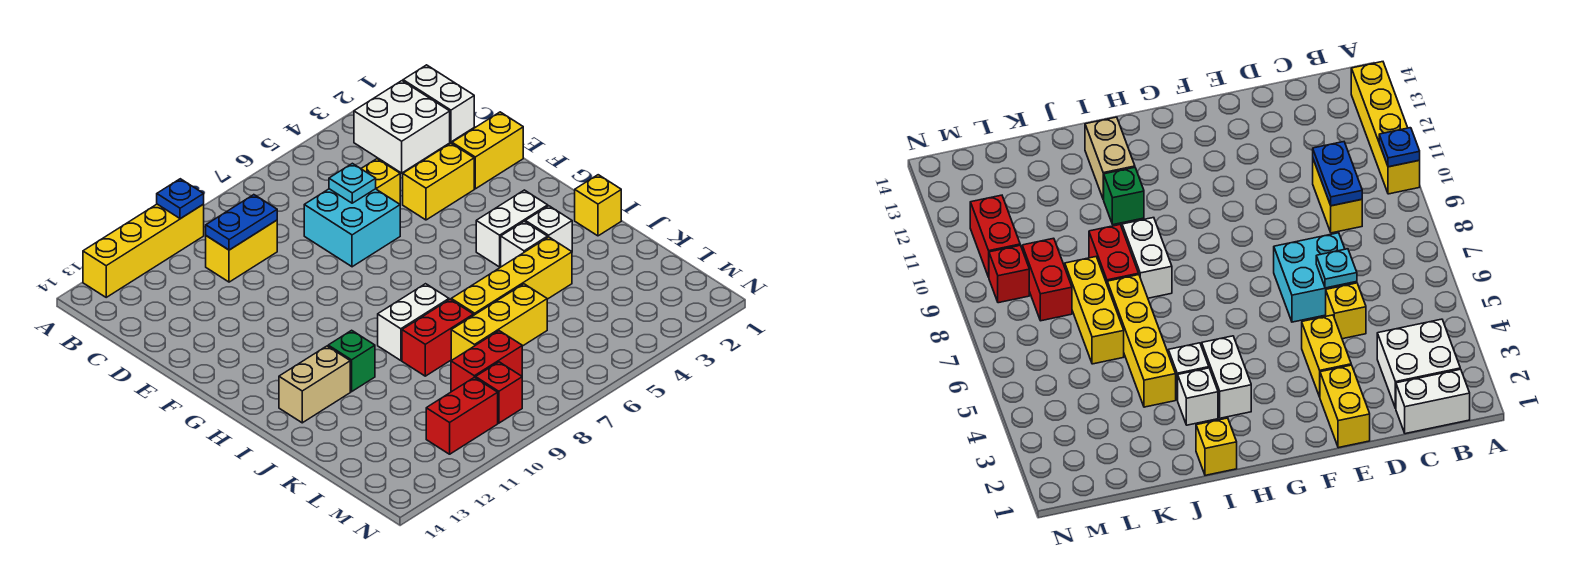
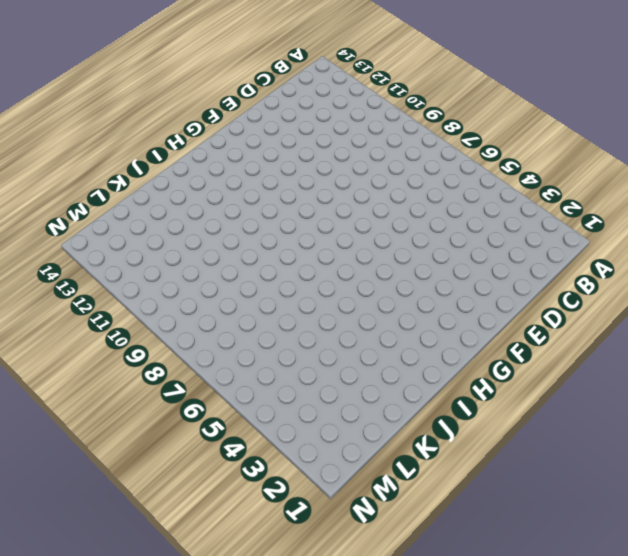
none -> yellow 1x4 brick [83,204,204,297]
none -> white 1x2 brick [403,65,474,142]
none -> white 2x2 brick [354,81,450,173]

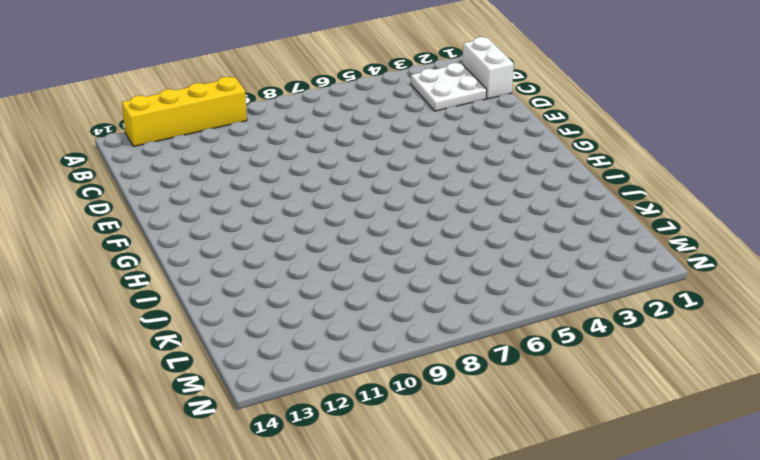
white 2x2 plate [411,63,487,111] -> white 2x2 brick [354,81,450,173]
none -> yellow 1x2 brick [206,220,277,282]
none -> yellow 1x1 brick [361,159,400,204]
none -> cyan 2x2 brick [304,189,400,267]

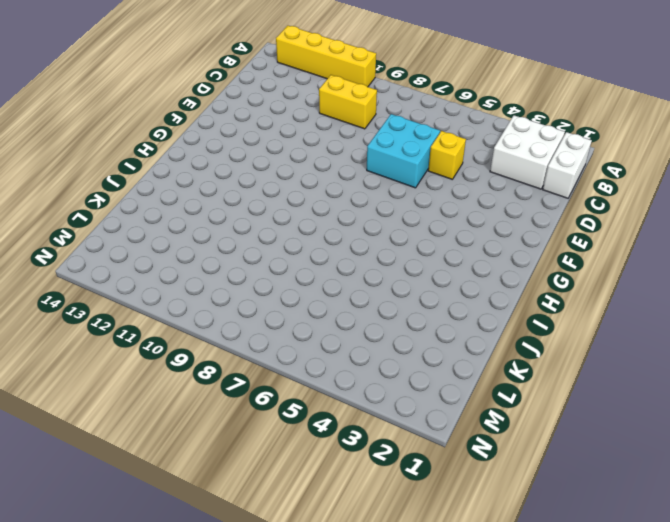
none -> yellow 1x2 brick [452,112,523,189]
none -> yellow 1x2 brick [403,143,474,220]
none -> white 1x2 brick [476,190,548,267]

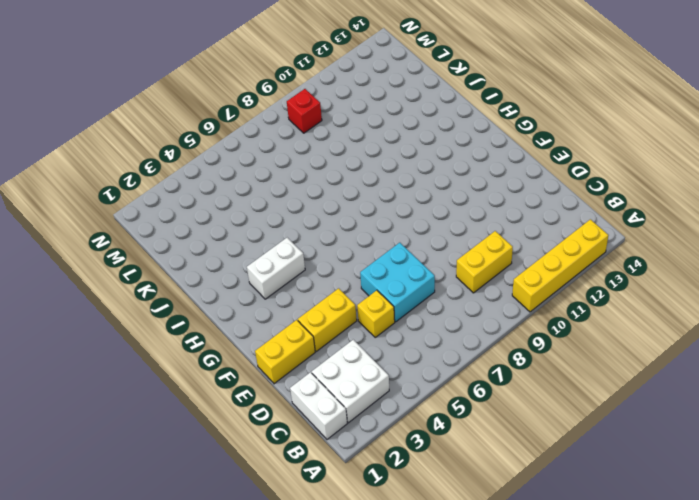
none -> yellow 1x1 brick [575,175,621,236]
none -> white 1x1 brick [525,206,572,251]
none -> white 1x1 brick [501,221,548,267]

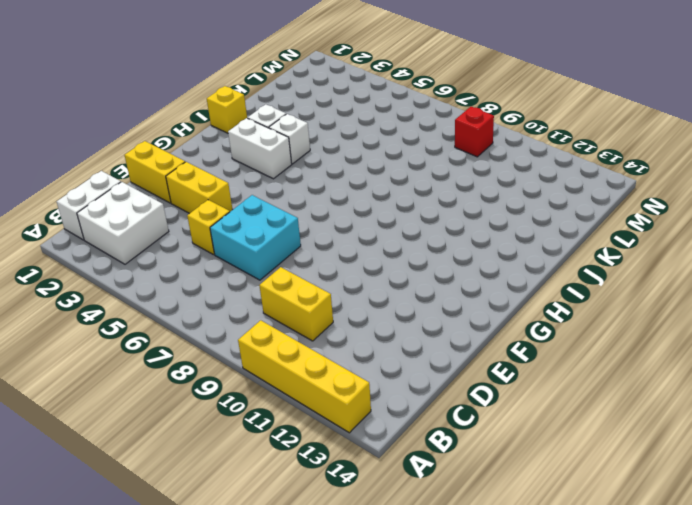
none -> white 1x2 brick [378,284,449,361]
none -> green 1x1 brick [328,330,375,392]
none -> tan 1x2 brick [279,346,350,423]

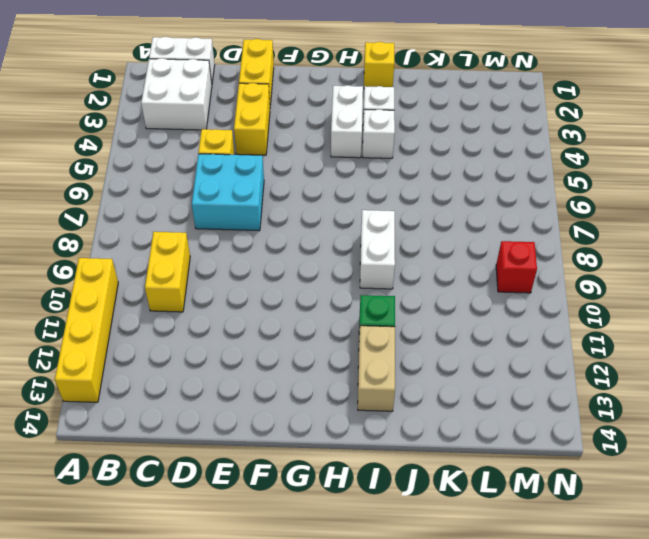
none -> yellow 1x4 brick [451,237,572,315]
none -> red 1x2 brick [402,299,473,376]
none -> yellow 1x3 brick [451,284,547,361]

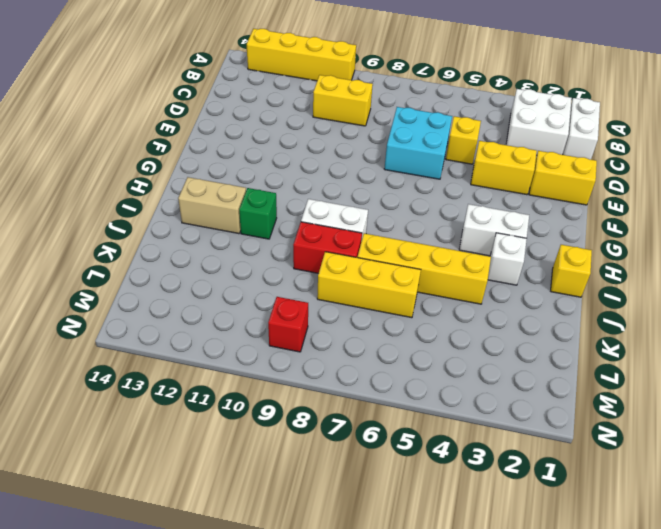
none -> white 1x1 brick [501,221,548,267]
none -> red 1x2 brick [451,331,522,392]
none -> red 1x2 brick [426,377,498,454]

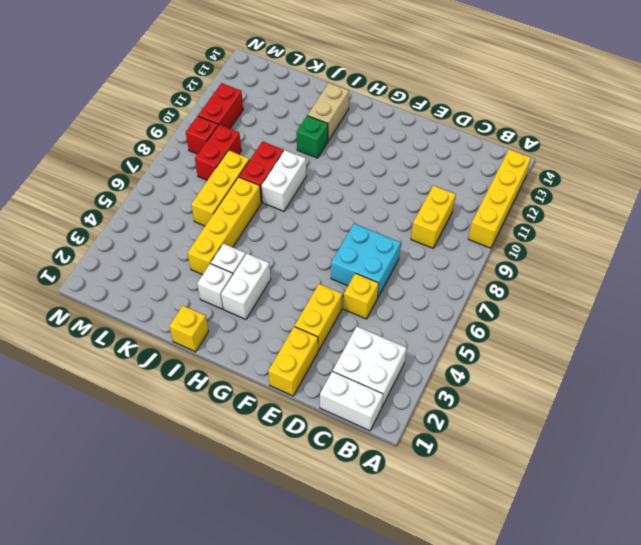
none -> blue 1x1 plate [157,179,204,219]
none -> blue 1x2 plate [206,195,277,250]
none -> cyan 1x1 plate [329,163,376,203]

